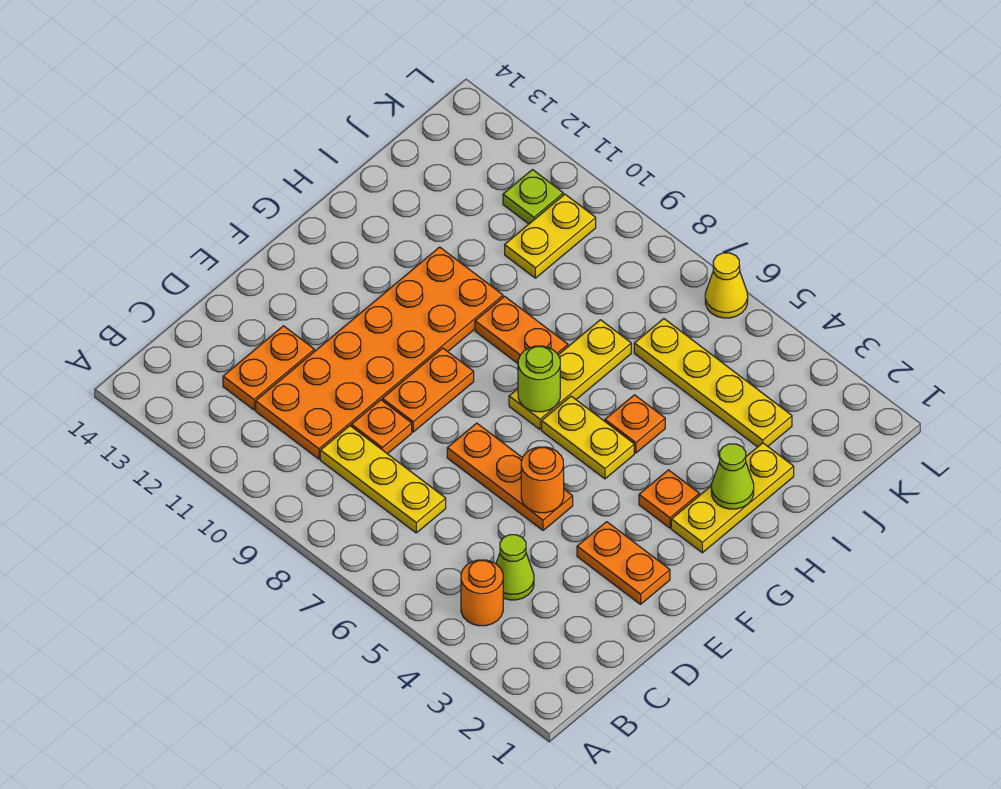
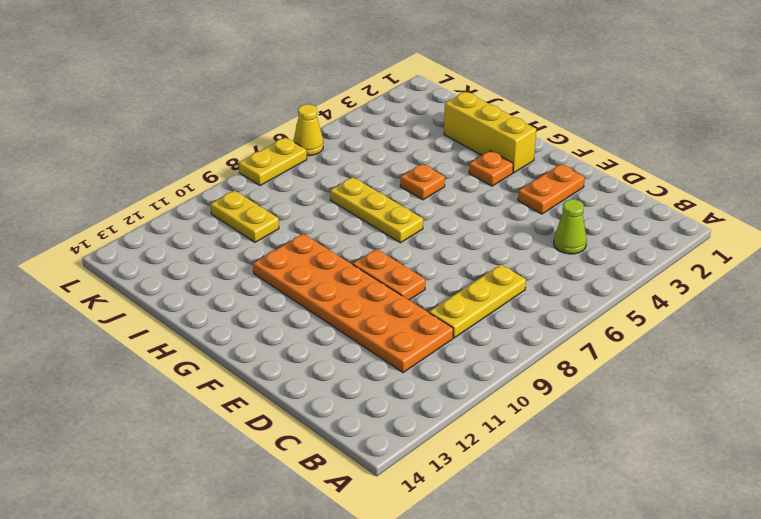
yellow 1x3 brick [444,92,536,173] -> yellow 1x3 plate [671,443,794,553]
yellow 1x2 plate [239,137,307,186] -> yellow 1x2 plate moved to [542,396,634,479]
none -> orange 1x1 round brick [461,560,503,626]
none -> orange 1x2 plate [223,326,314,410]
none -> orange 1x1 plate [351,400,412,454]

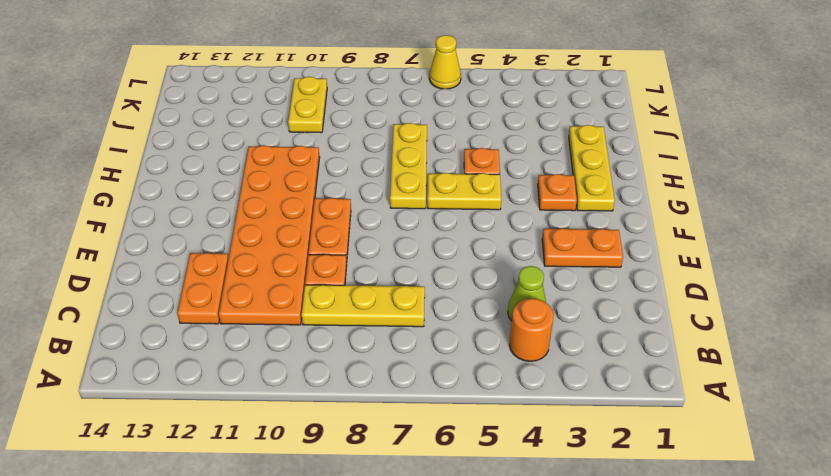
none -> orange 1x3 plate [447,423,573,530]
none -> orange 1x2 plate [475,296,568,363]
none -> yellow 1x4 plate [634,319,792,447]

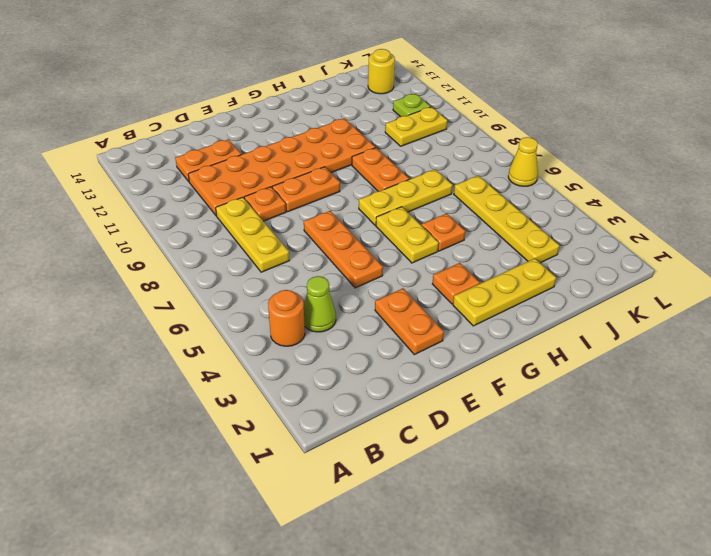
yellow 1x1 round brick [368,49,395,94] -> none
none -> orange 1x1 round brick [521,447,564,513]
none -> lime 1x1 round brick [518,346,560,412]
none -> lime 1x1 cone [711,444,754,509]

